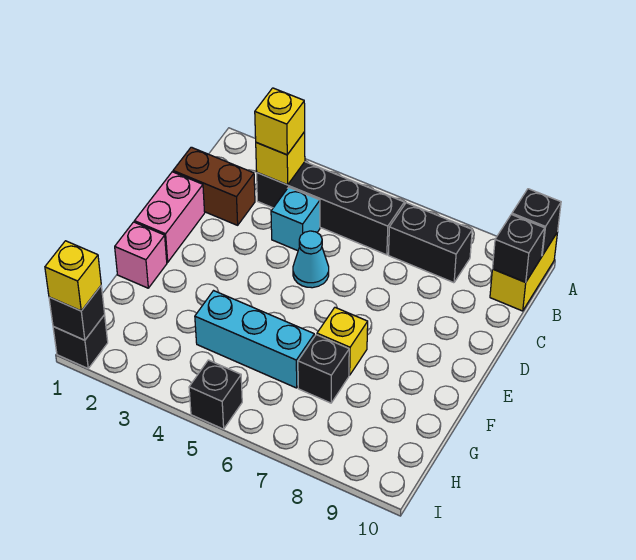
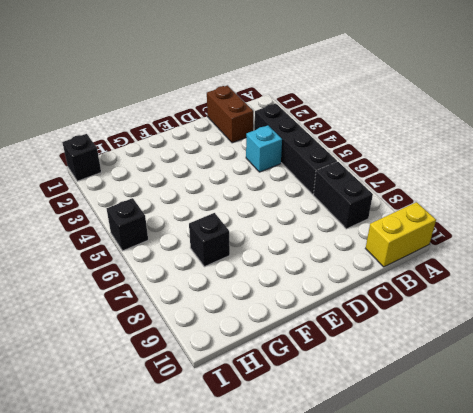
none -> pink 1x2 brick [135,172,205,262]
none -> cyan 1x1 cone [293,231,329,288]
none -> pink 1x1 brick [115,222,167,288]

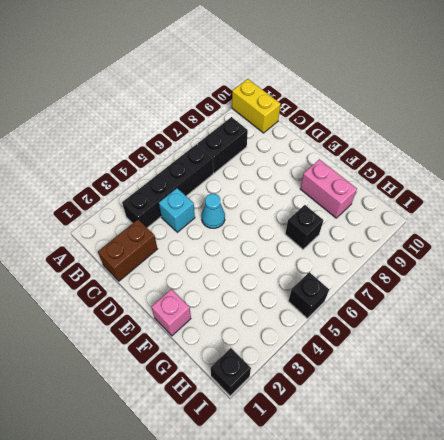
pink 1x2 brick [300,159,357,218] -> pink 1x2 brick moved to [135,172,205,262]
none -> yellow 1x1 brick [317,308,368,375]
none -> cyan 1x3 brick [195,291,314,388]
none -> black 1x1 brick [512,189,561,256]

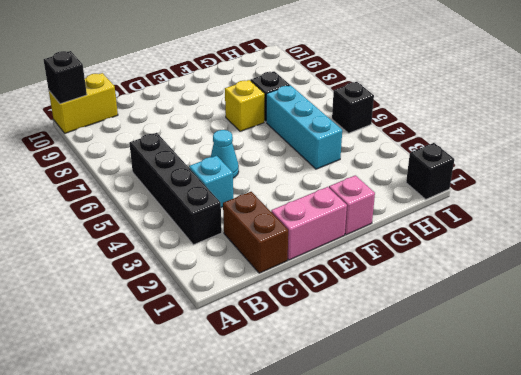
none -> black 1x2 brick [389,203,472,283]
none -> yellow 1x1 brick [256,132,305,185]
none -> black 1x1 brick [493,214,545,282]

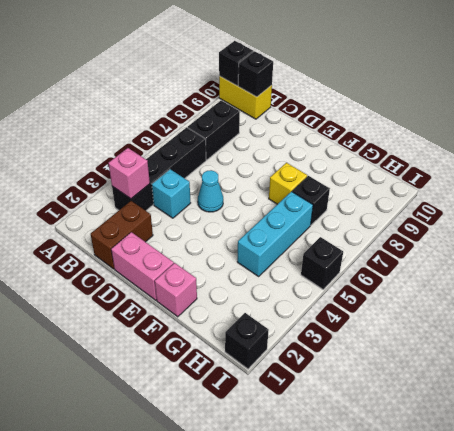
pink 1x1 brick [108,148,150,199] -> yellow 1x1 brick [256,132,305,185]
none -> black 1x1 brick [49,286,105,340]
none -> yellow 1x1 brick [255,88,305,155]
none -> yellow 1x1 brick [45,241,101,311]

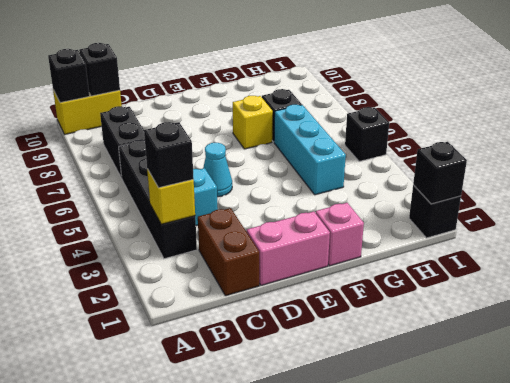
black 1x1 brick [144,122,194,188] -> yellow 1x1 brick [255,88,305,155]
none -> yellow 1x1 brick [45,241,101,311]

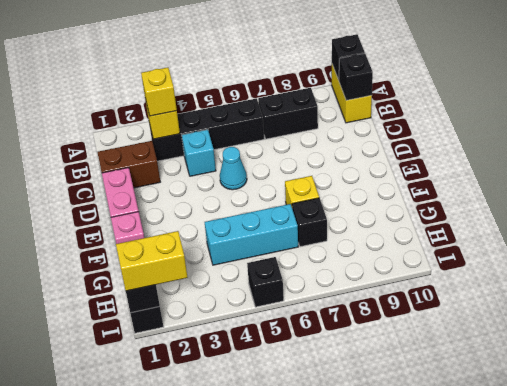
yellow 1x2 brick [116,231,188,291] -> yellow 1x1 brick [45,241,101,311]

